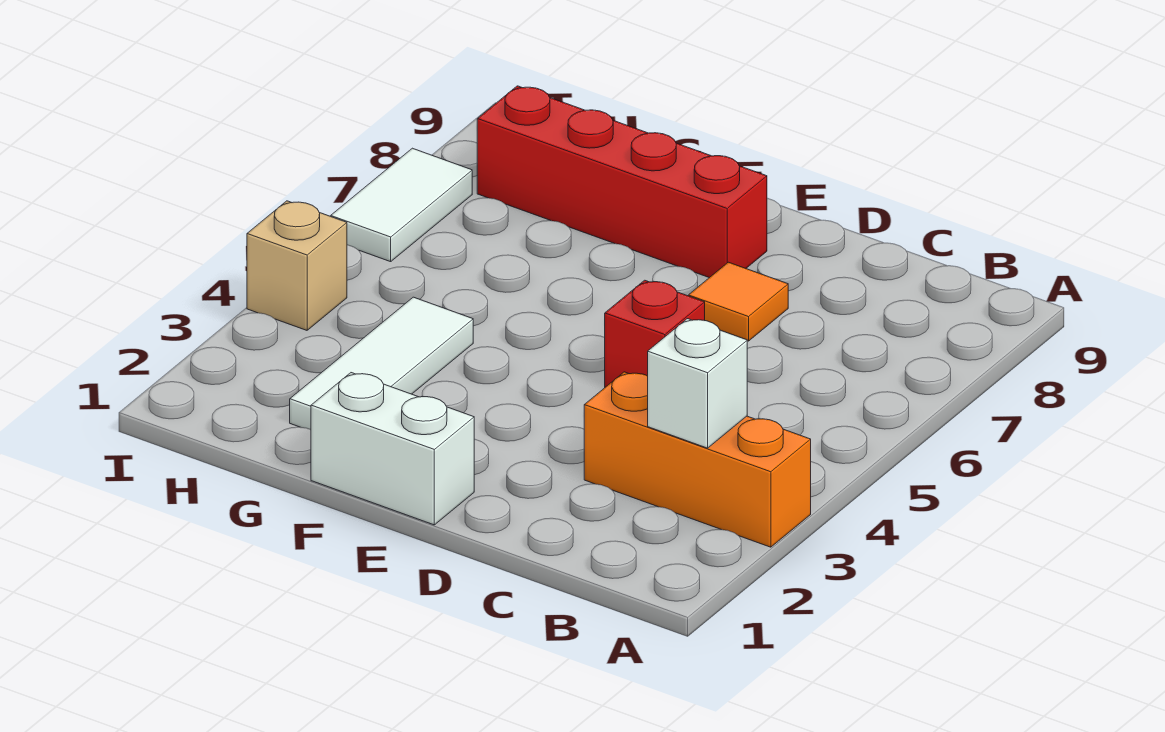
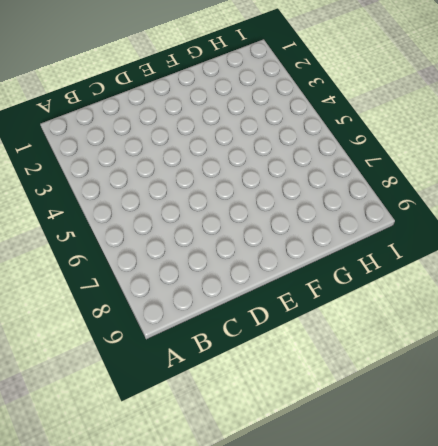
none -> orange 1x3 brick [584,372,811,547]
none -> red 1x1 brick [605,280,705,387]

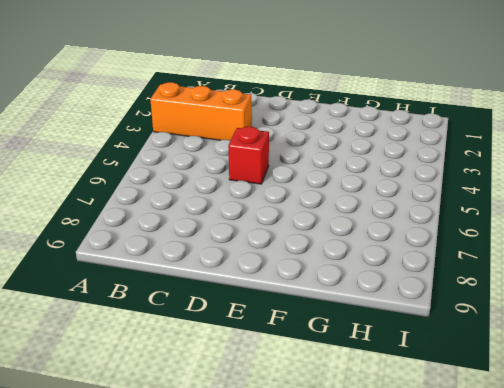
none -> orange 1x1 tile [688,262,788,341]
none -> white 1x2 brick [311,373,474,525]

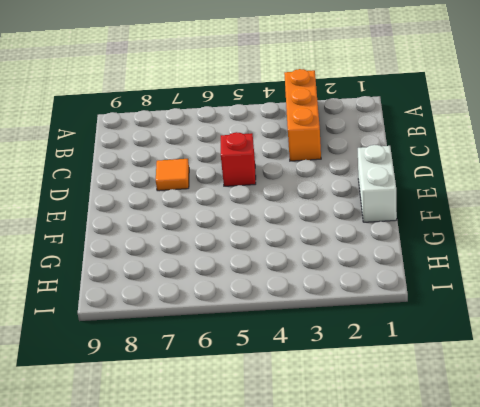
none -> red 1x4 brick [477,86,767,278]
none -> white 1x3 tile [290,297,473,429]

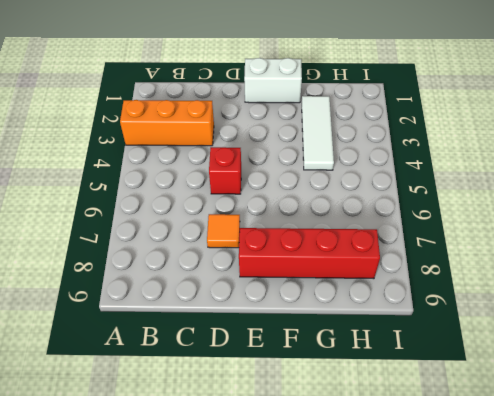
none -> tan 1x1 brick [247,201,347,330]
none -> white 1x2 tile [331,148,472,262]

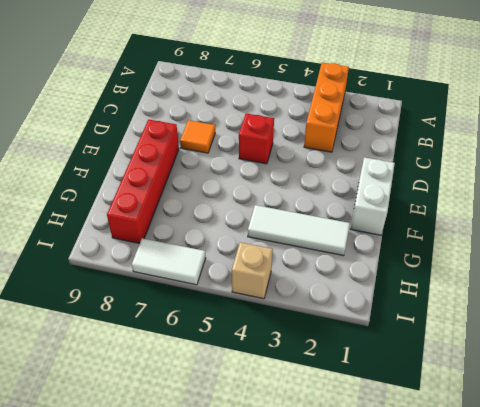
none -> white 1x1 brick [648,319,747,448]

